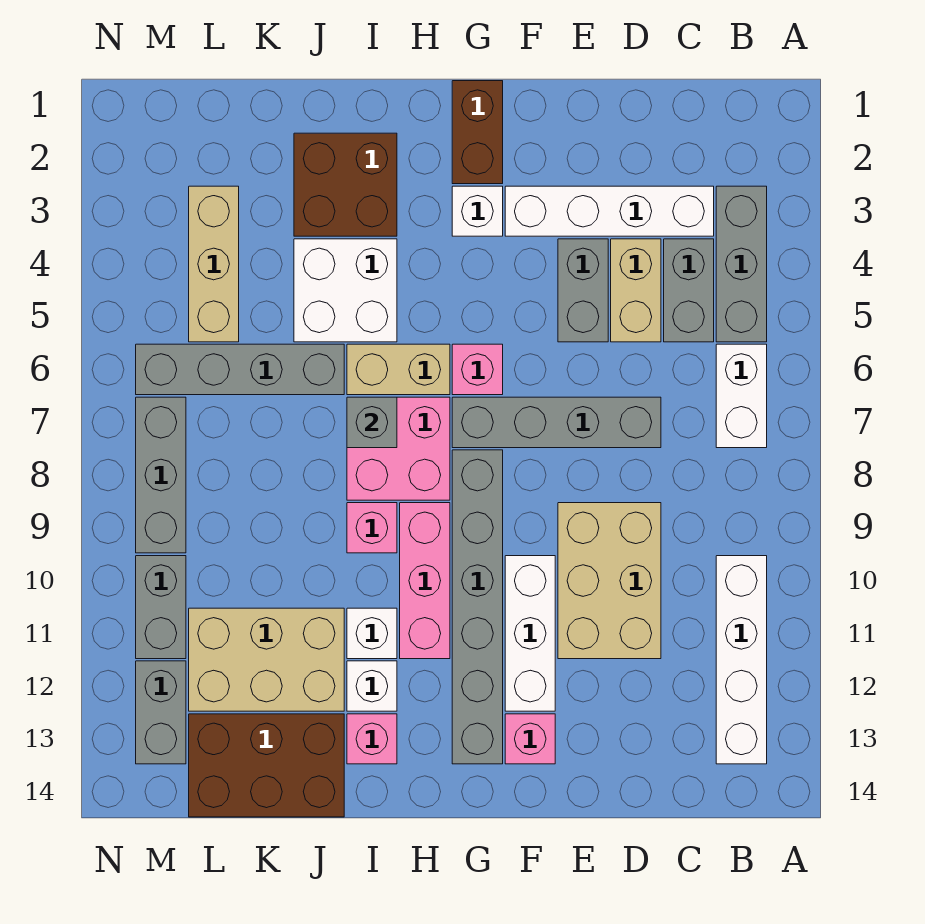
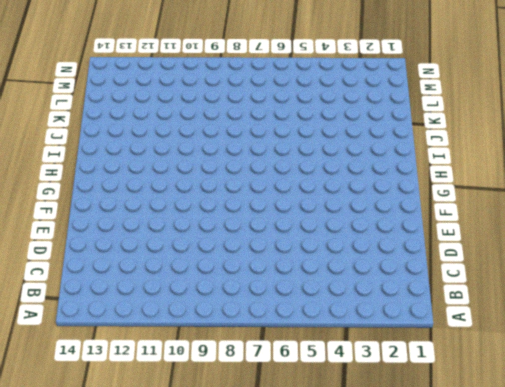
none -> grey 1x3 brick [716,186,767,342]
none -> white 1x2 brick [716,344,767,448]
none -> white 1x4 brick [716,556,767,764]
none -> white 1x4 brick [505,186,714,236]

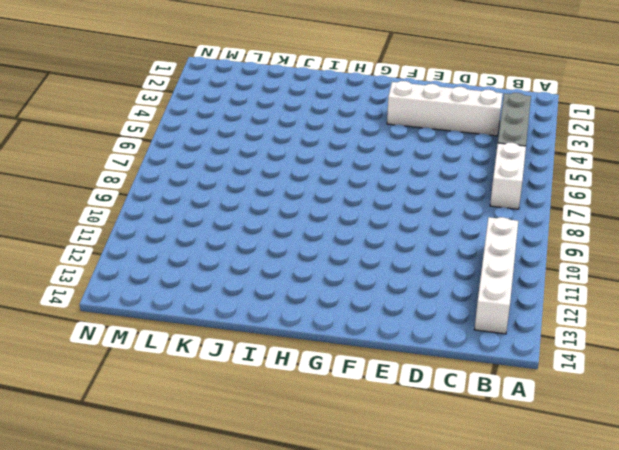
none -> grey 1x2 brick [664,239,714,342]
none -> tan 1x2 brick [611,239,661,342]
none -> grey 1x4 brick [452,397,661,448]
none -> tan 2x3 brick [558,503,661,659]

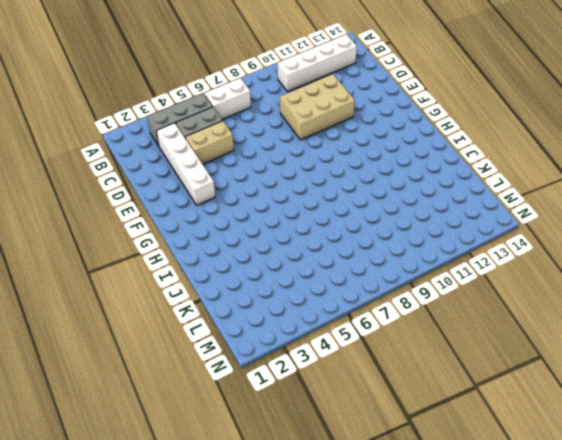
none -> grey 1x4 brick [452,397,661,448]
none -> grey 1x2 brick [558,239,608,342]
none -> white 1x3 brick [505,556,555,711]
none -> pink 1x1 brick [505,714,555,764]

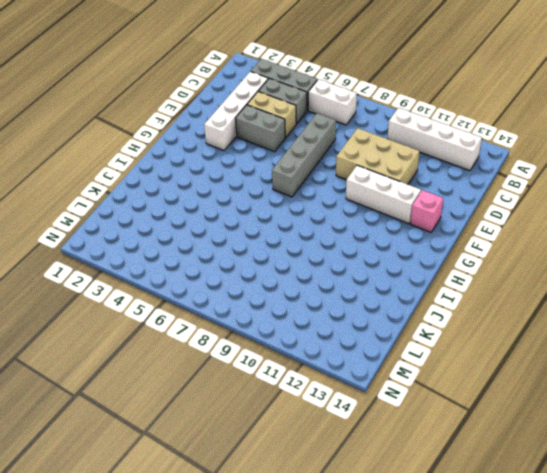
none -> brown 1x2 brick [452,81,503,184]
none -> white 1x1 brick [452,186,503,236]
none -> pink 1x1 brick [452,344,503,395]
none -> grey 1x6 brick [452,450,503,764]

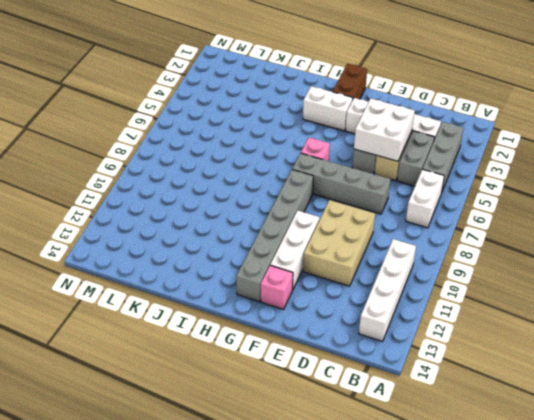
white 2x2 brick [354,98,415,161] -> white 2x2 brick moved to [294,239,397,342]
white 1x2 brick [303,86,353,131] -> white 1x1 brick [452,186,503,236]
none -> tan 1x2 brick [347,344,450,395]
none -> pink 2x2 brick [347,397,450,500]
none -> pink 1x3 brick [400,503,450,659]
none -> brown 2x2 brick [294,133,397,236]

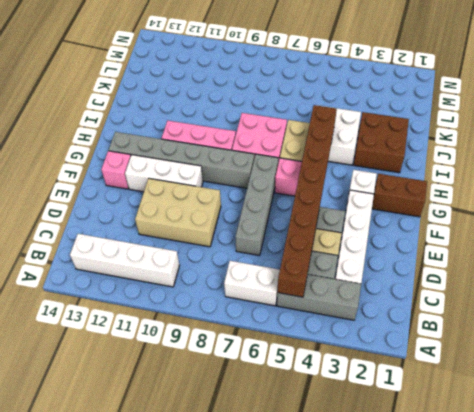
brown 1x8 brick [278,105,337,297] -> none
none -> pink 1x1 brick [347,503,397,553]
none -> white 1x1 brick [347,608,397,659]
none -> white 1x1 brick [347,661,397,711]
none -> pink 1x1 brick [347,714,397,764]

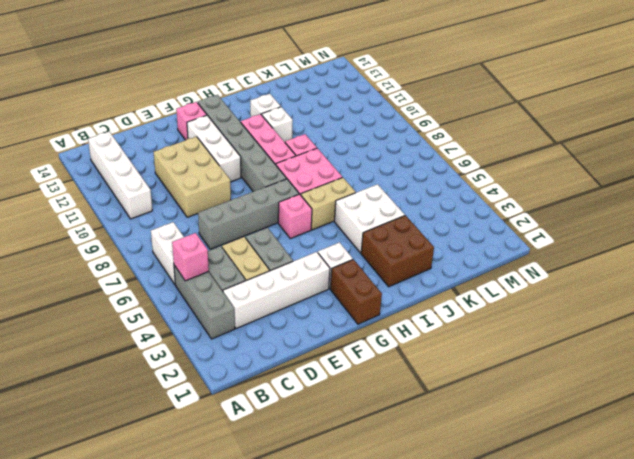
pink 1x1 brick [172,233,209,281] -> pink 1x1 brick moved to [347,714,397,764]
none -> grey 1x4 brick [136,344,344,395]
none -> tan 2x3 brick [189,608,344,711]
none -> brown 2x3 brick [189,714,344,817]
none -> tan 1x3 brick [189,186,239,342]

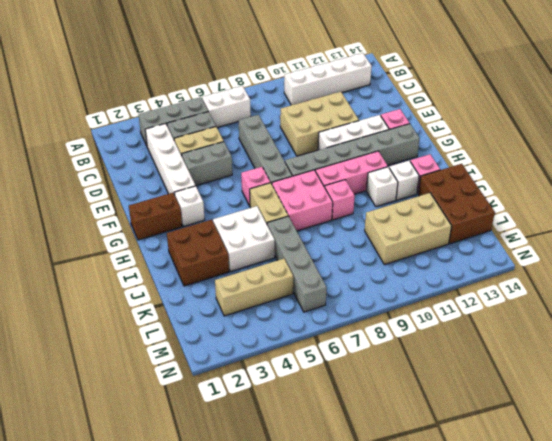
tan 2x3 brick [365,193,452,265] -> tan 2x3 brick turned to [189,608,344,711]
none -> grey 1x3 brick [136,397,186,553]
none -> grey 1x2 brick [136,556,186,659]
none -> grey 1x2 brick [136,661,186,764]
none -> grey 1x1 brick [347,397,397,448]

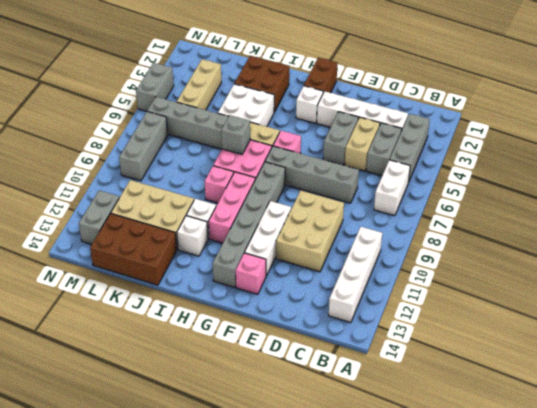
grey 1x2 brick [136,63,174,111] -> grey 1x2 brick moved to [136,556,186,659]
none -> pink 1x1 brick [347,714,397,764]

